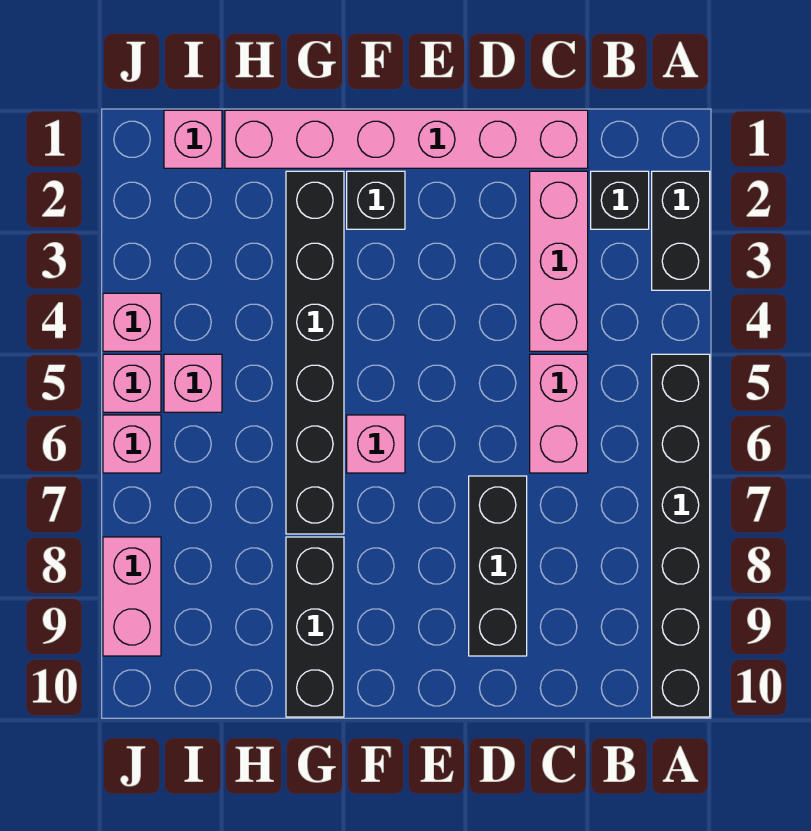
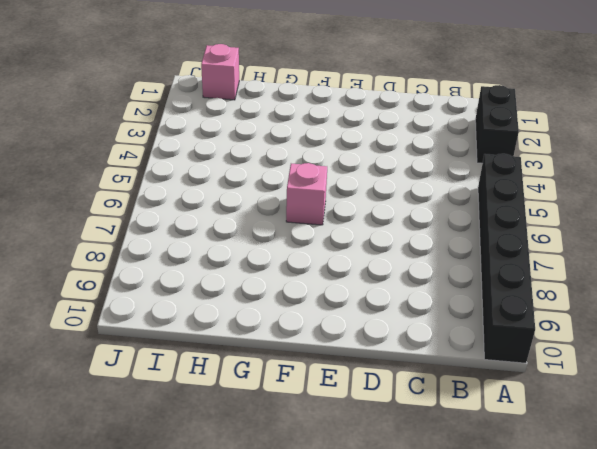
none -> black 1x1 brick [591,171,649,229]
none -> pink 1x6 brick [225,110,588,168]
none -> pink 1x3 brick [530,171,588,351]

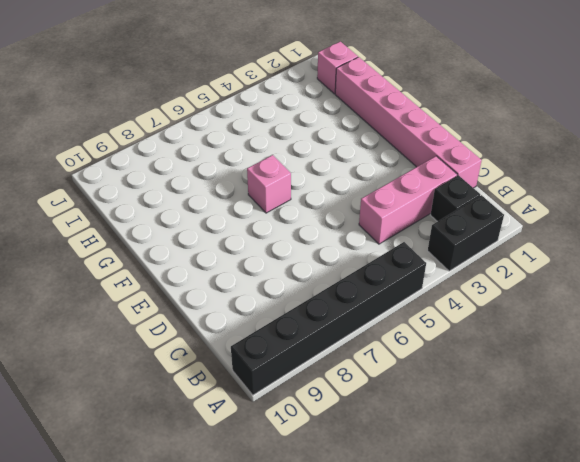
none -> pink 1x2 brick [530,354,588,473]
none -> black 1x3 brick [469,476,527,656]
none -> black 1x1 brick [347,171,405,229]

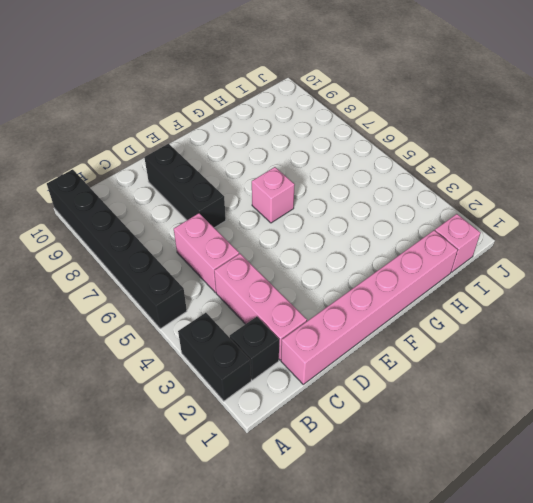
none -> black 1x1 brick [347,171,405,229]
none -> black 1x6 brick [286,171,344,534]
none -> black 1x3 brick [286,537,344,717]

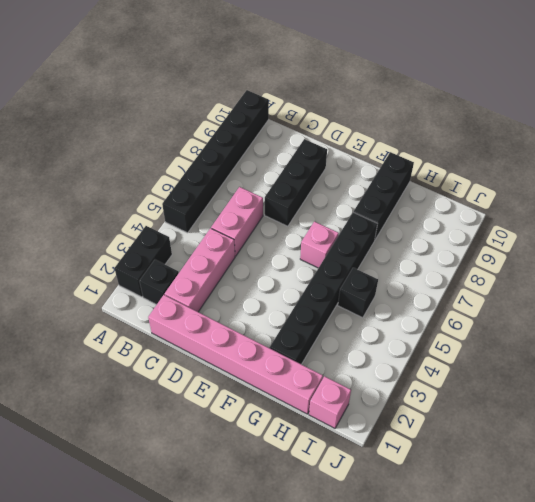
black 1x1 brick [338,268,378,318] -> black 1x1 brick moved to [347,171,405,229]
none -> pink 1x1 brick [164,354,222,412]
none -> pink 1x1 brick [103,293,161,351]
none -> pink 1x1 brick [103,354,161,412]

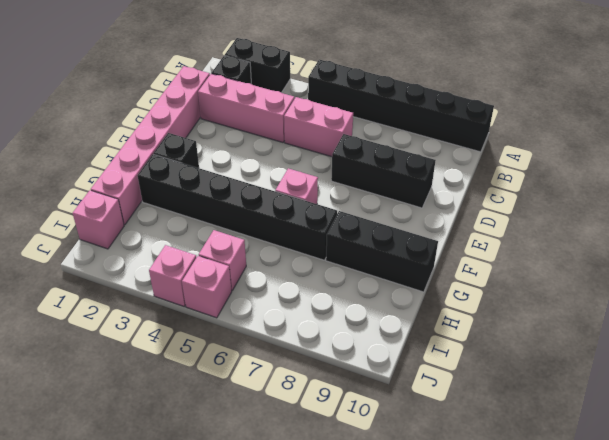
none -> pink 1x1 brick [103,415,161,473]
none -> pink 1x2 brick [103,537,161,656]

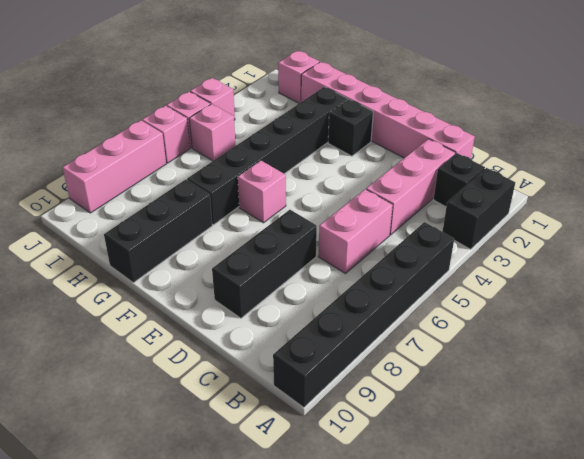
pink 1x3 brick [63,120,166,213] -> pink 1x2 brick [103,537,161,656]

